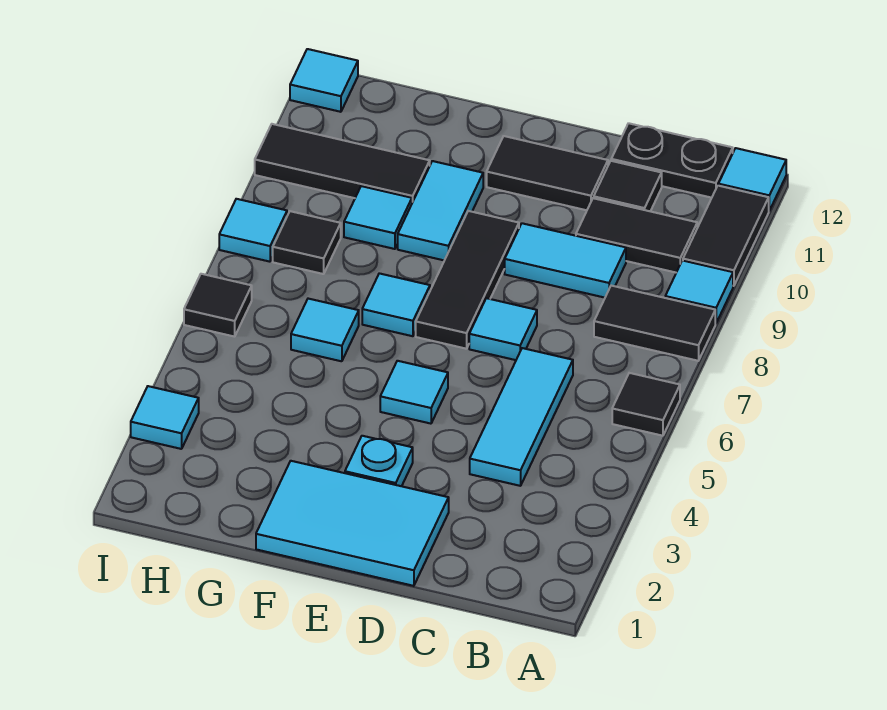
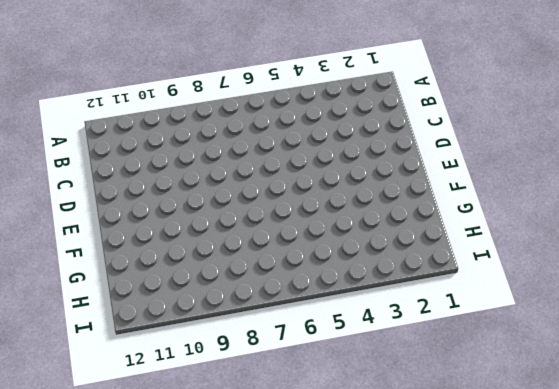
none -> black 1x1 tile [612,373,680,436]
none -> black 1x2 tile [594,286,715,361]
none -> cyan 1x1 tile [665,260,733,323]

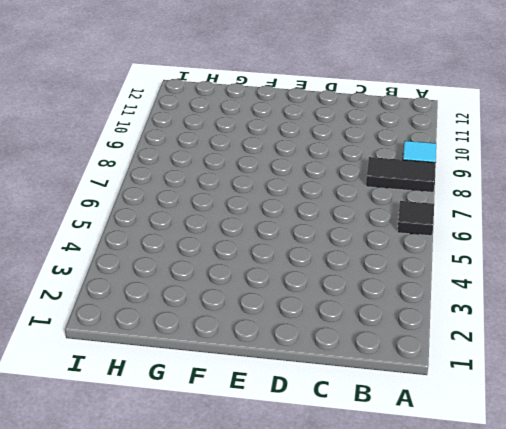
none -> black 1x2 tile [683,186,769,286]
none -> cyan 1x1 tile [718,148,786,211]
none -> black 1x2 tile [576,198,697,272]

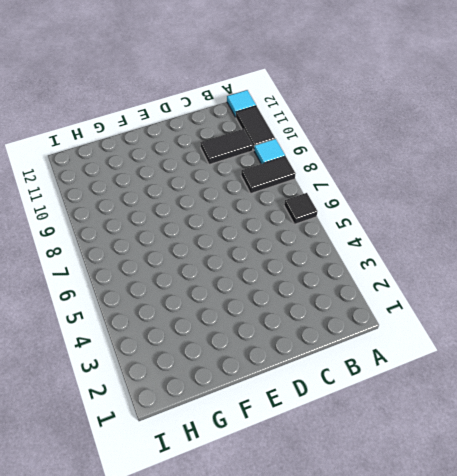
none -> black 1x2 plate [611,123,733,198]
none -> cyan 1x3 tile [470,348,573,486]
none -> cyan 1x2 tile [505,223,626,298]

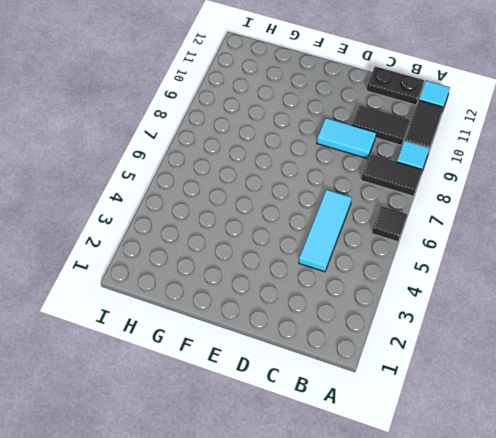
none -> black 1x1 tile [594,161,662,211]
none -> cyan 2x3 tile [256,461,449,586]
none -> cyan 1x1 tile [469,298,537,360]

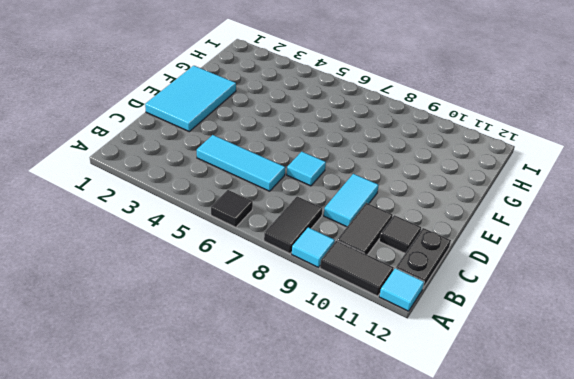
none -> black 1x2 tile [487,136,608,210]
none -> cyan 1x1 plate [345,436,413,486]
none -> cyan 1x1 tile [380,361,448,424]

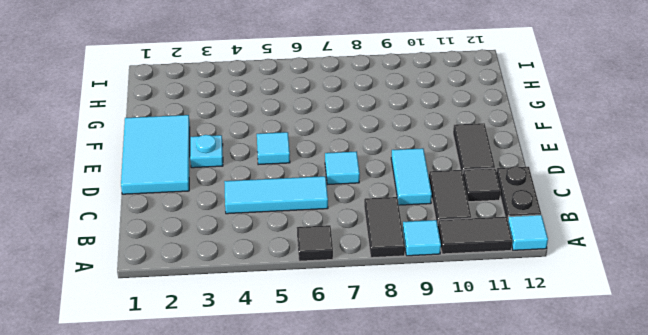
none -> black 1x3 tile [416,211,519,349]
none -> cyan 1x1 tile [362,273,430,336]
none -> cyan 1x2 tile [398,161,483,260]

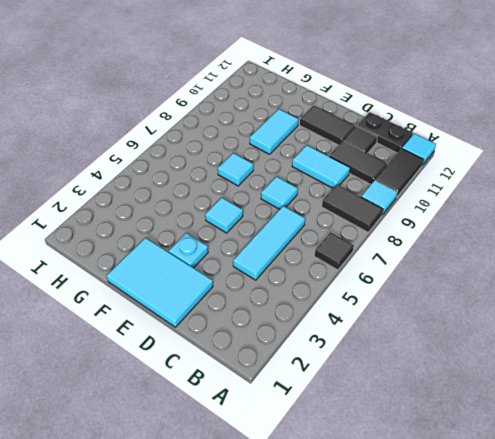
none -> black 1x3 tile [416,211,519,349]
none -> cyan 1x1 tile [291,299,359,361]
none -> cyan 1x1 tile [344,186,412,249]

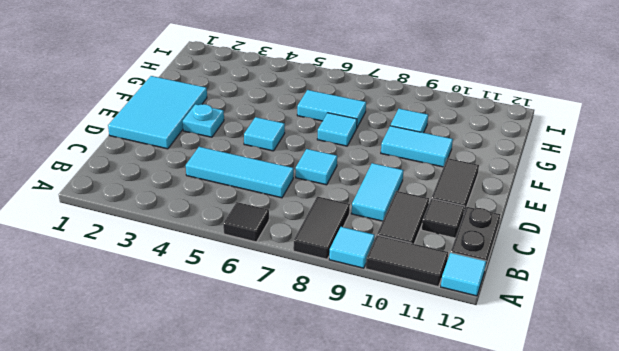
cyan 1x2 tile [297,90,366,127] -> cyan 1x1 tile [291,299,359,361]
none -> black 1x3 tile [416,211,519,349]
none -> black 1x3 tile [255,124,430,203]
none -> black 1x1 tile [273,211,341,274]

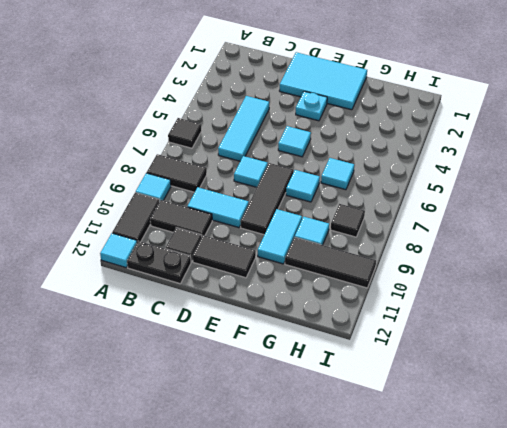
none -> cyan 1x1 tile [131,386,199,449]
none -> black 1x1 tile [184,274,252,337]
none -> cyan 1x1 tile [219,199,287,262]

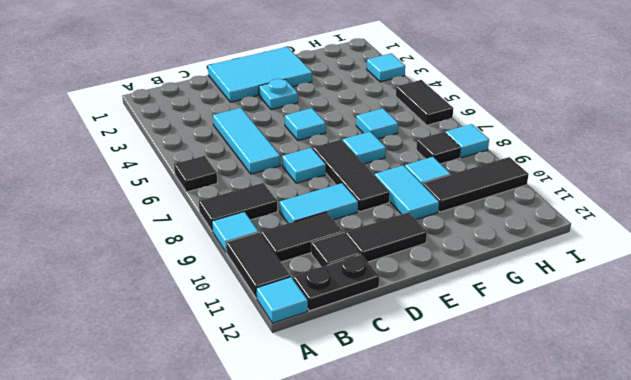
black 1x2 tile [396,80,453,125] -> black 1x1 tile [184,274,252,337]
none -> cyan 1x1 tile [290,49,358,112]

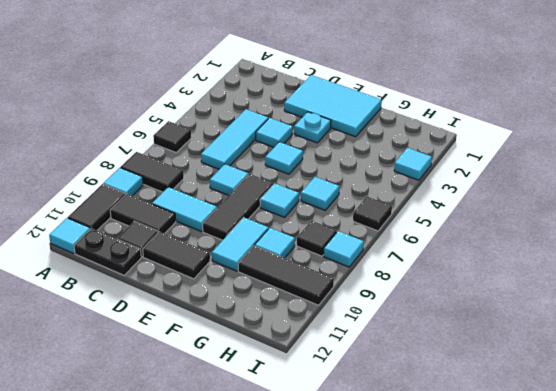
cyan 1x1 tile [256,118,293,147] -> cyan 1x1 tile moved to [290,49,358,112]

